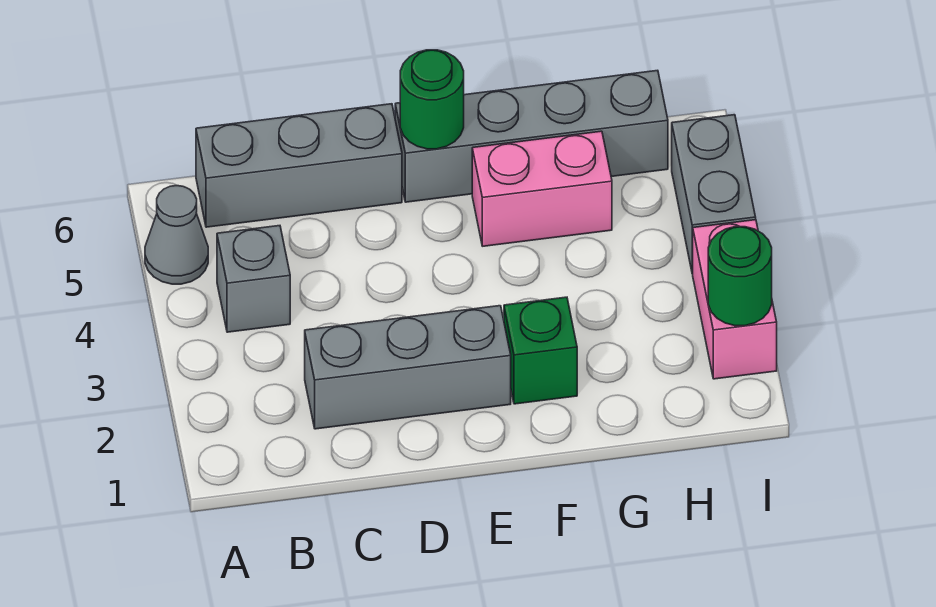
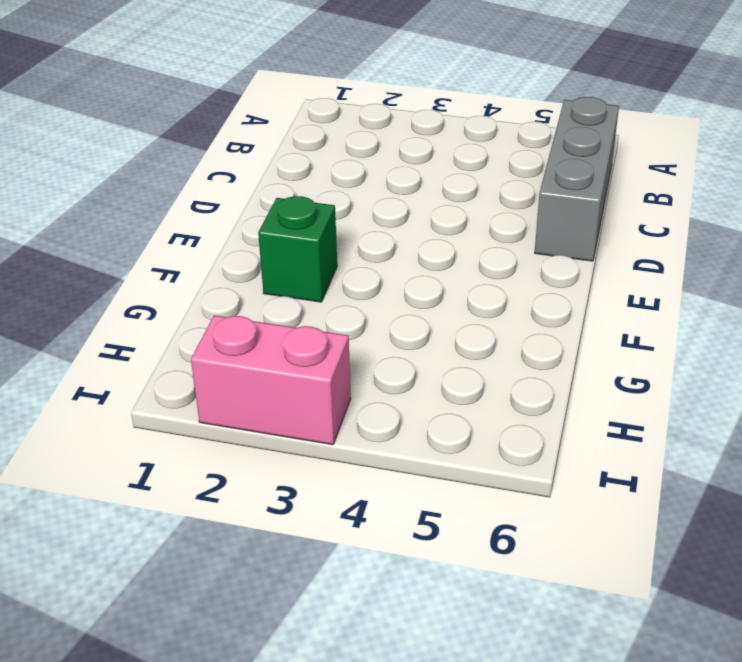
none -> grey 1x1 cone [145,186,208,284]
none -> grey 1x1 brick [217,226,290,332]

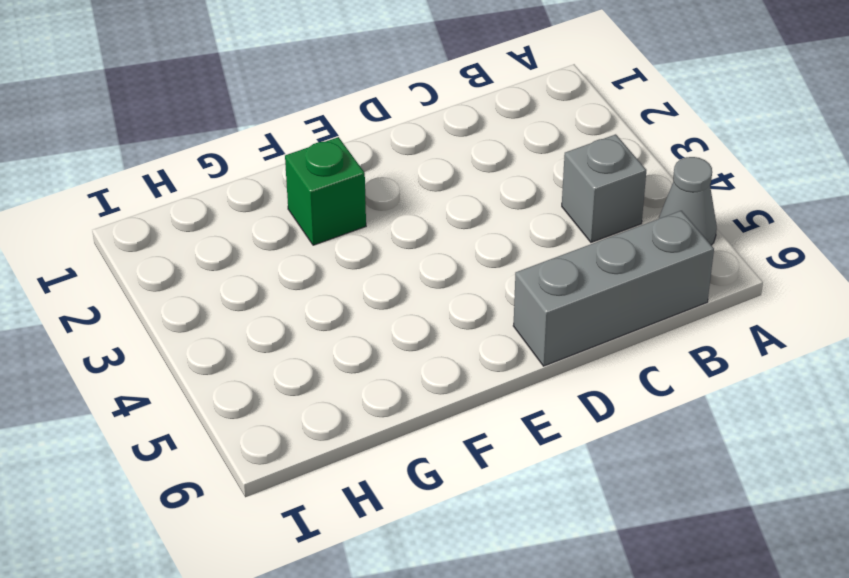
none -> grey 1x3 brick [305,306,511,429]
none -> grey 1x4 brick [395,70,668,202]

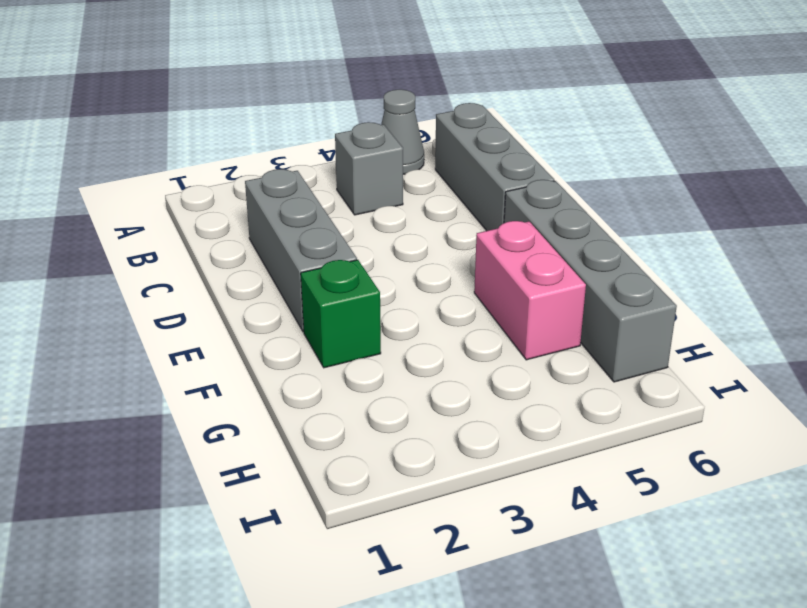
none -> pink 1x2 brick [693,220,777,379]
none -> grey 1x2 brick [672,115,756,274]

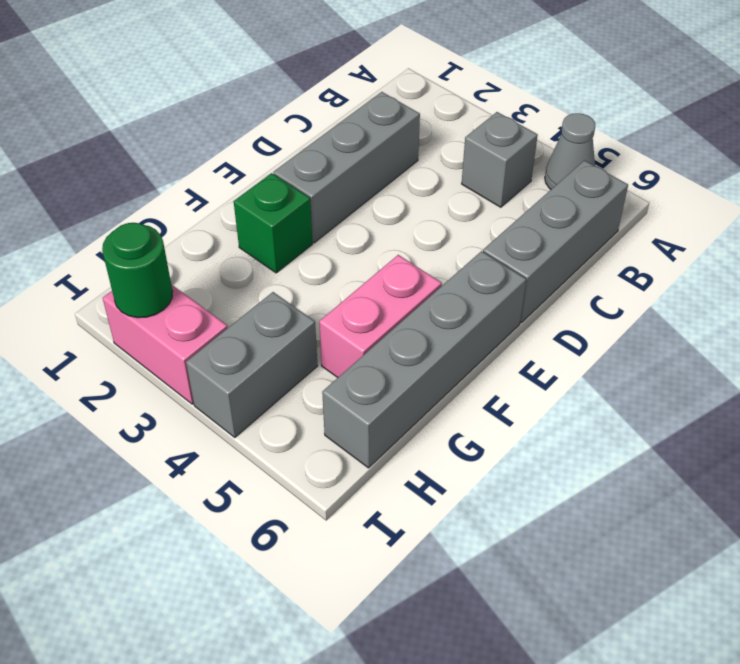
grey 1x2 brick [186,292,318,437] -> grey 1x2 brick turned to [672,115,756,274]
none -> green 1x1 round brick [400,50,464,149]

